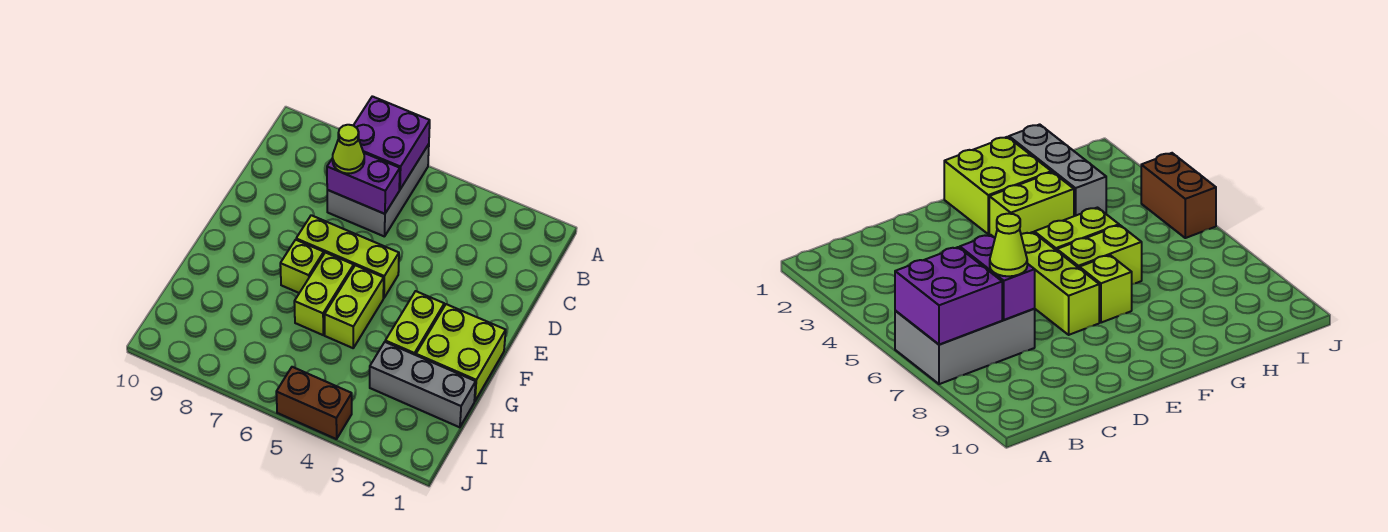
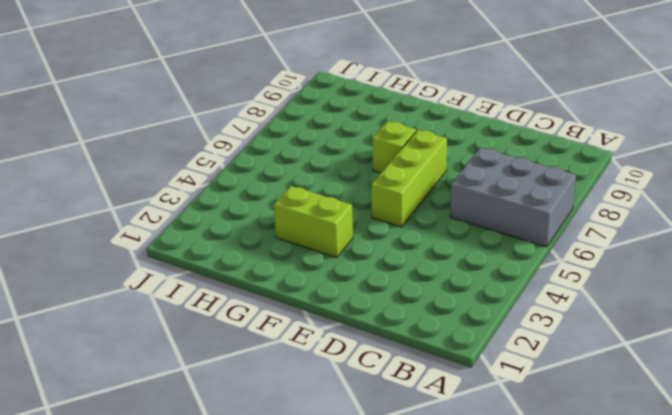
none -> lime 2x2 brick [416,304,506,401]
none -> lime 1x2 brick [325,265,384,348]
none -> lime 1x2 brick [294,252,354,335]

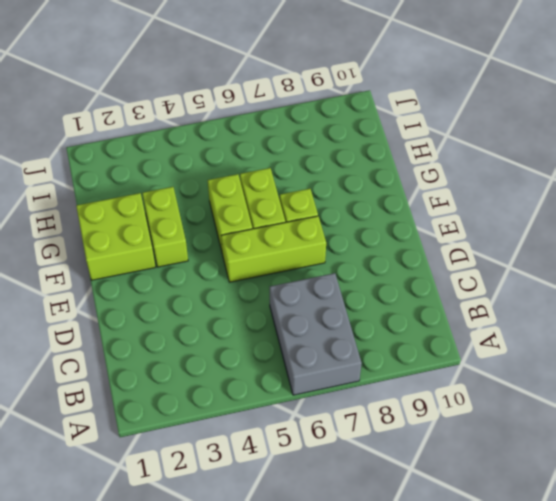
none -> grey 1x3 brick [370,342,476,427]
none -> brown 1x2 brick [276,367,352,439]
none -> purple 2x2 brick [353,96,430,190]

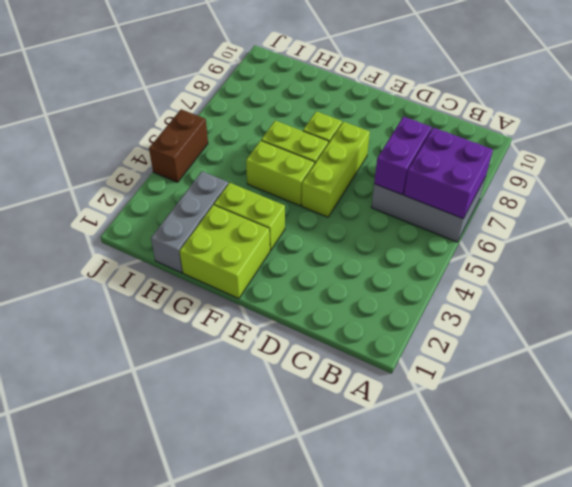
none -> lime 1x1 cone [333,125,364,173]

